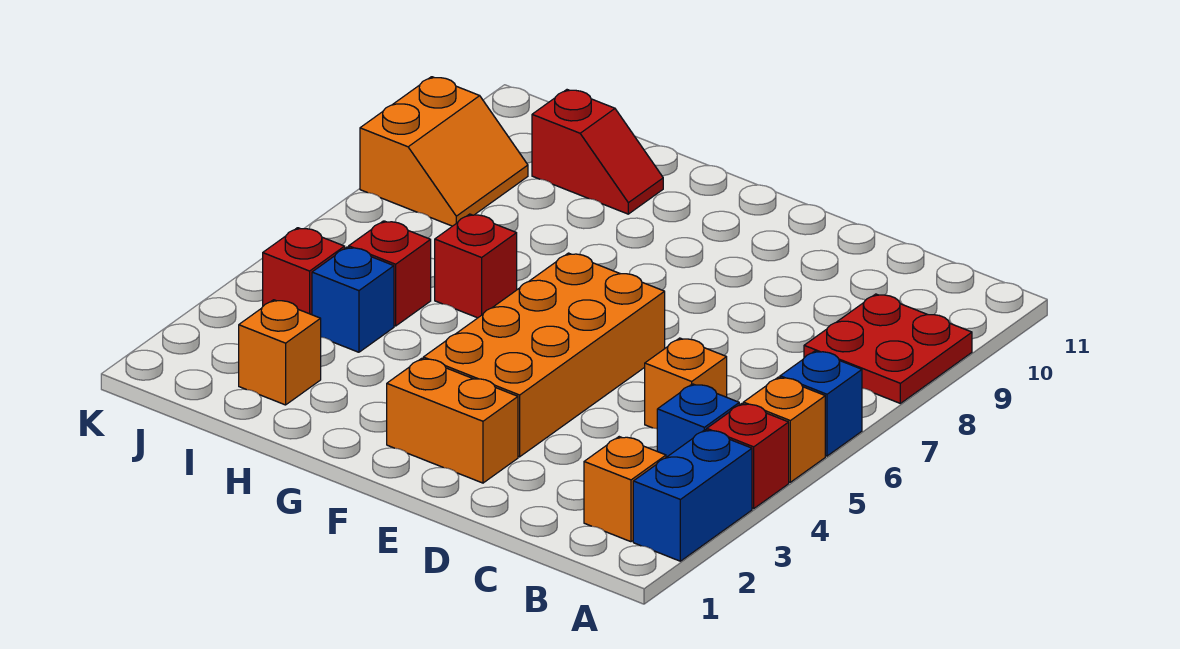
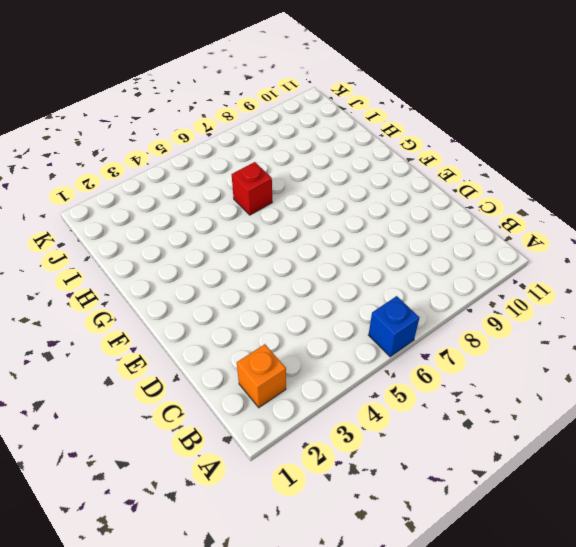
none -> blue 1x2 brick [633,430,752,561]
none -> red 1x1 brick [707,404,789,509]
none -> orange 1x1 brick [743,377,825,482]

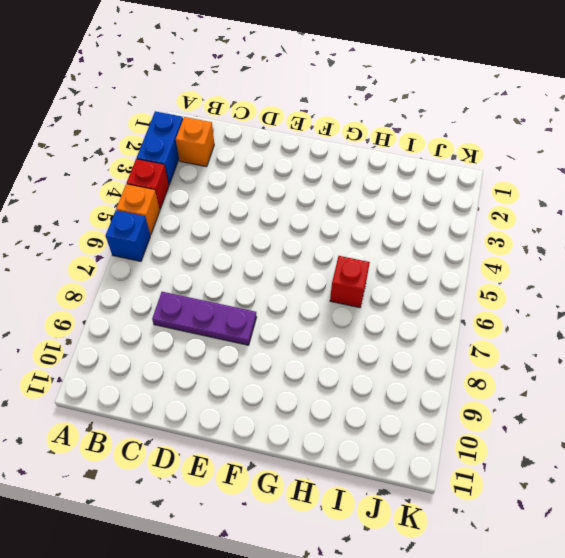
purple 1x3 plate [152,292,257,345] -> none
none -> red 2x2 plate [804,294,972,403]
none -> blue 1x1 brick [657,384,739,457]
none -> orange 1x1 brick [645,338,727,429]

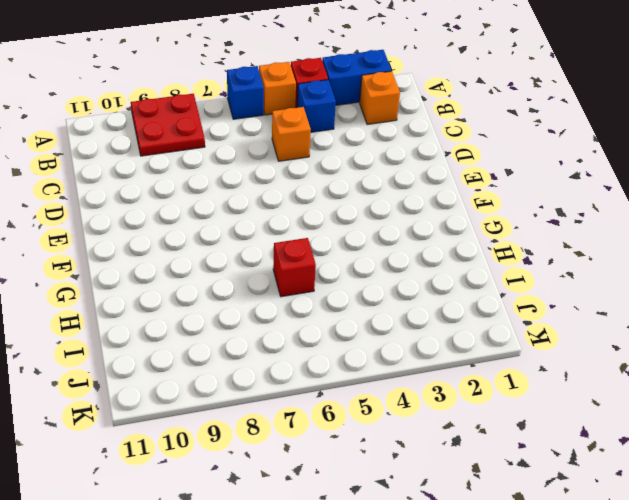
none -> orange 1x2 brick [387,358,518,483]
none -> orange 2x4 brick [423,253,665,457]
none -> red 1x2 slope [532,90,663,214]

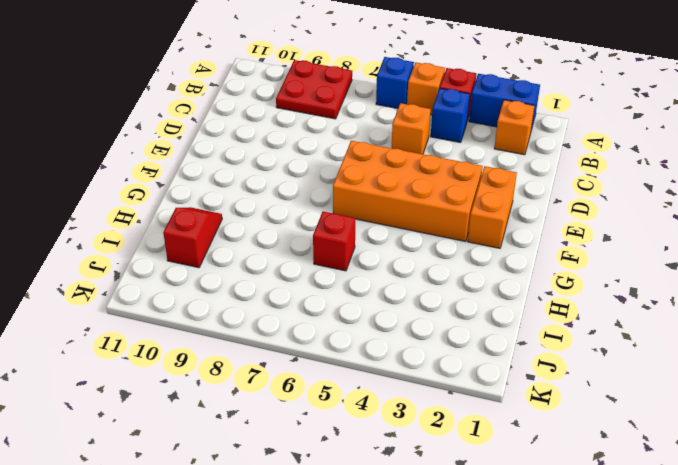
none -> orange 1x1 brick [239,300,321,405]
none -> blue 1x1 brick [312,247,394,352]
none -> red 1x1 brick [349,221,431,326]

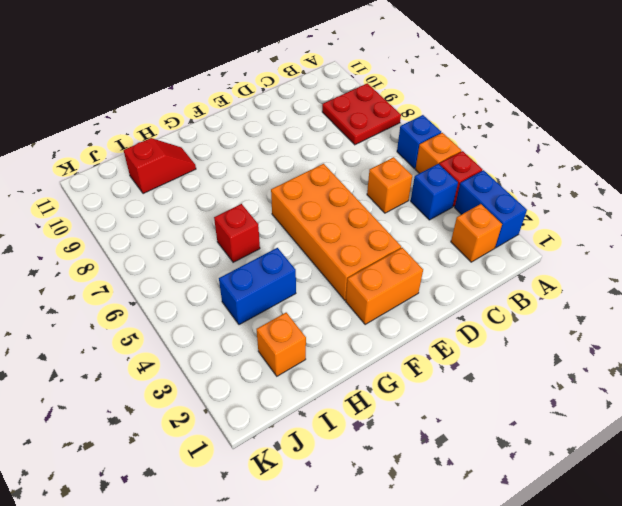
blue 1x2 brick [219,248,296,325] -> blue 1x1 brick [312,247,394,352]
none -> red 1x1 brick [349,221,431,326]
none -> red 1x1 brick [263,228,345,315]
none -> orange 2x2 slope [360,77,528,226]

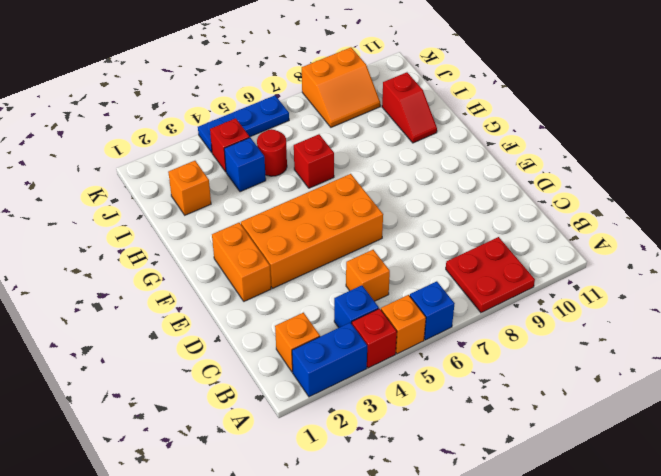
red 1x1 round brick [257,129,287,176] -> red 1x1 brick [349,221,431,326]
blue 1x3 plate [198,96,289,152] -> none

